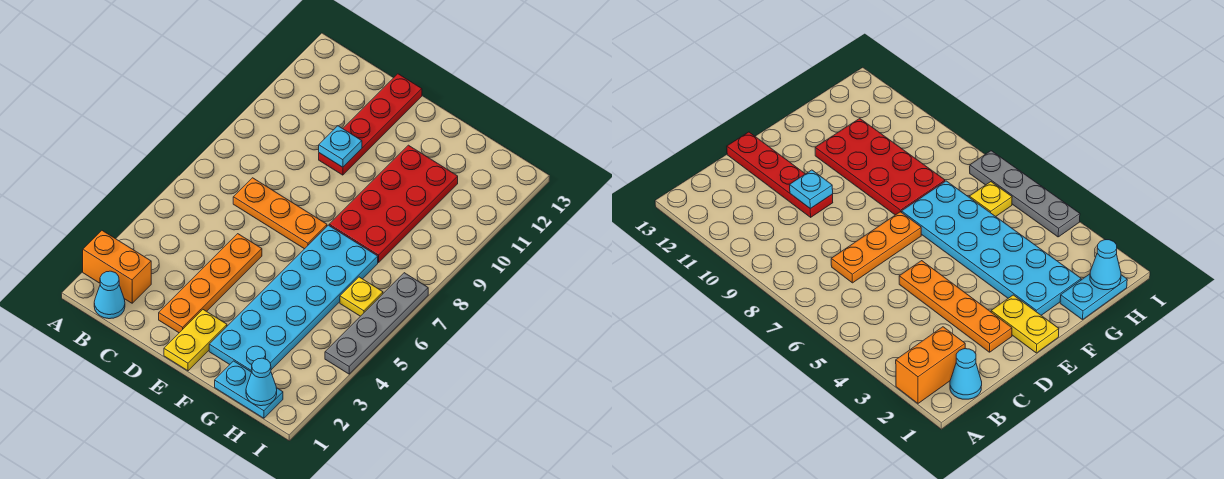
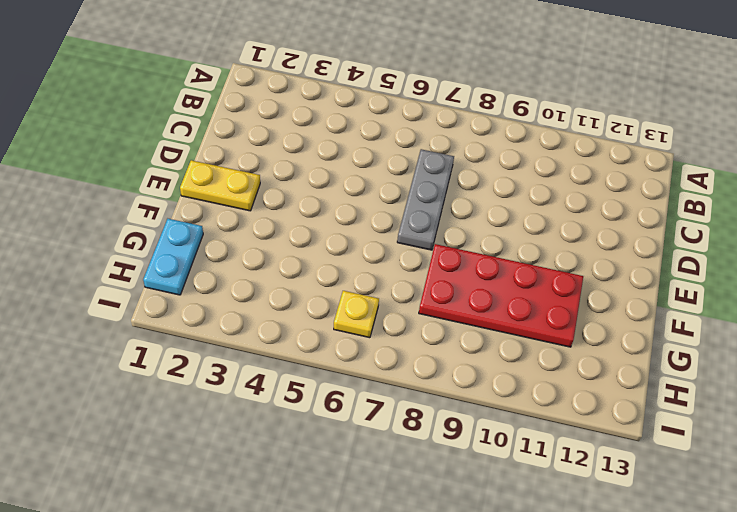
grey 1x3 plate [397,149,454,250] -> orange 1x3 plate [233,178,327,249]
none -> orange 1x2 brick [83,231,151,303]
none -> cyan 1x1 cone [94,271,125,319]
none -> orange 1x4 plate [159,234,262,333]

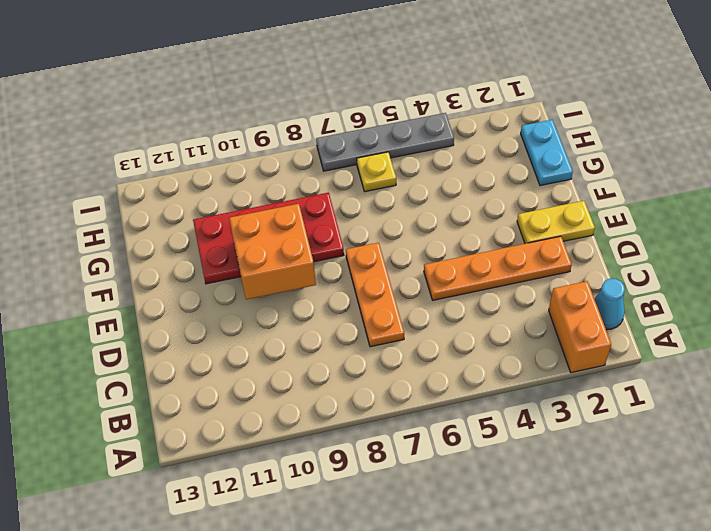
orange 2x2 brick [229,204,316,299] -> none
none -> red 1x4 plate [319,74,422,175]
none -> cyan 2x6 plate [209,225,378,372]
none -> cyan 1x1 plate [319,126,362,167]

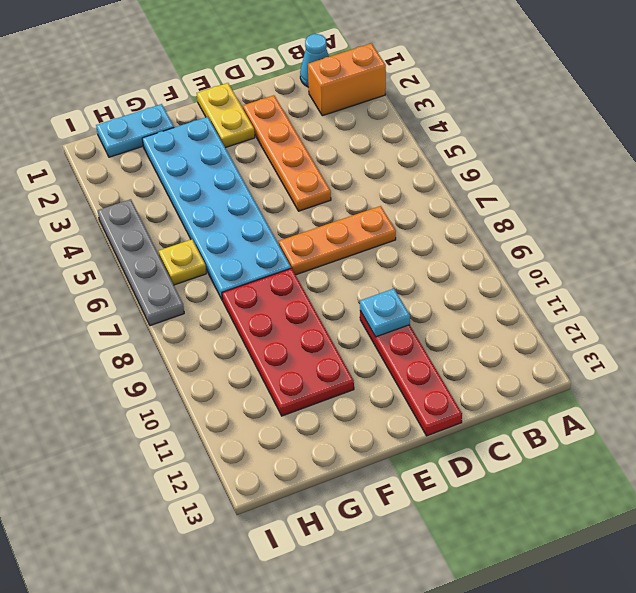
none -> cyan 1x1 cone [246,358,277,406]

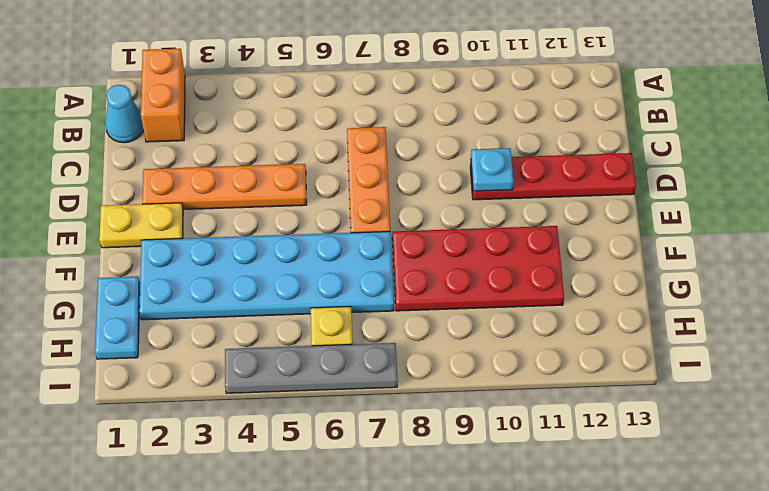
none -> cyan 1x1 cone [246,358,277,406]

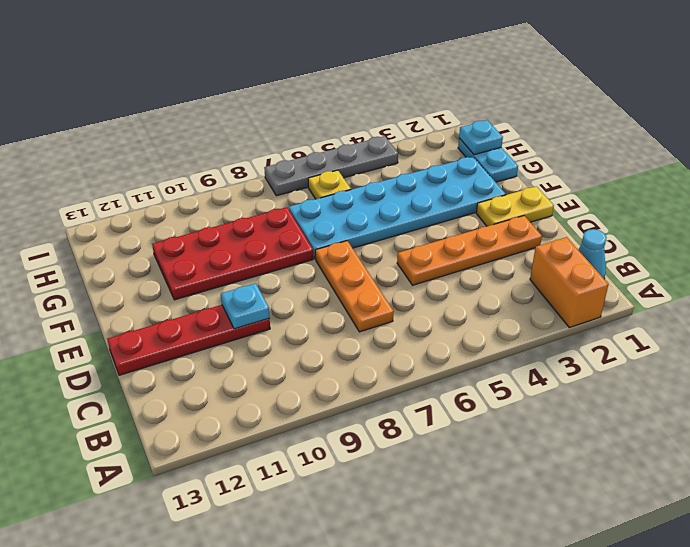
cyan 1x1 plate [459,120,503,155] -> cyan 1x1 cone [246,358,277,406]

